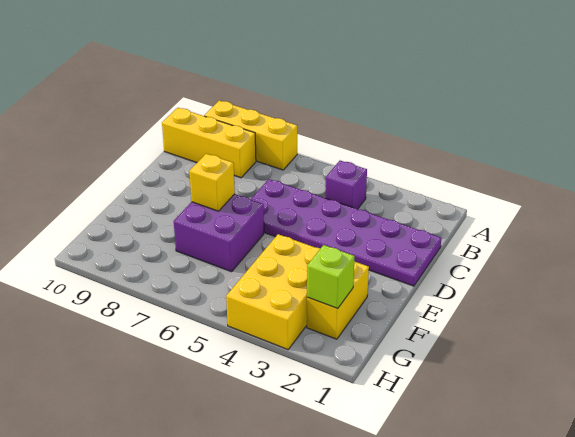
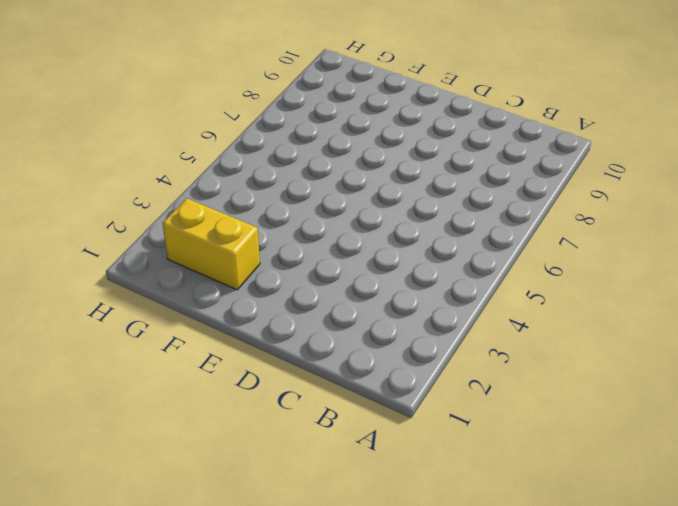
none -> yellow 1x3 brick [204,101,297,170]
none -> purple 1x1 brick [325,161,367,209]

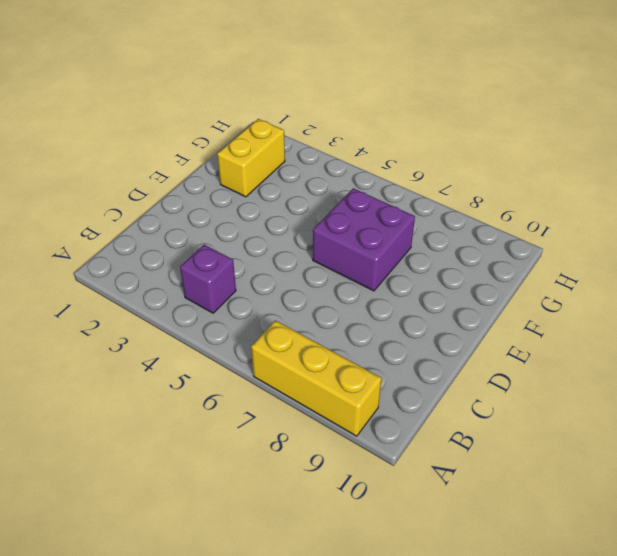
none -> yellow 1x3 brick [162,108,256,178]
none -> purple 2x6 plate [251,179,441,286]

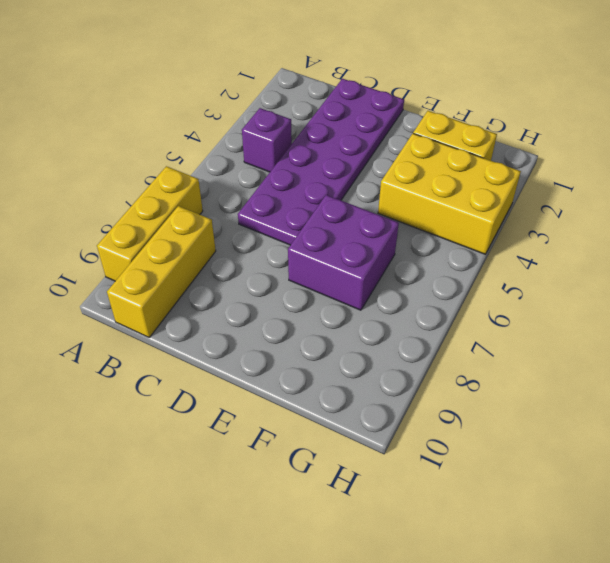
none -> yellow 1x1 brick [189,154,235,211]
none -> lime 1x1 brick [307,245,355,308]

